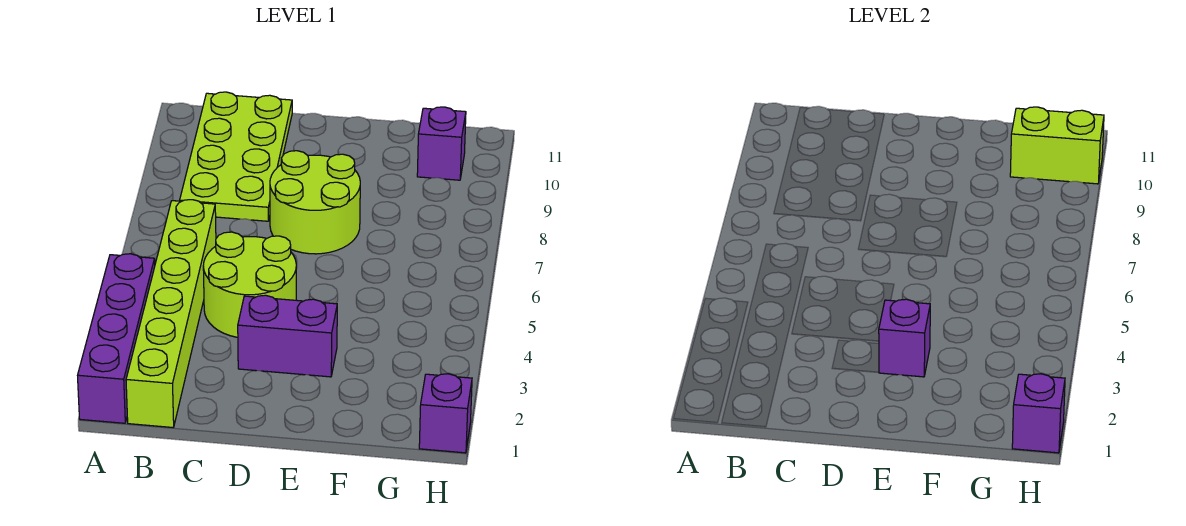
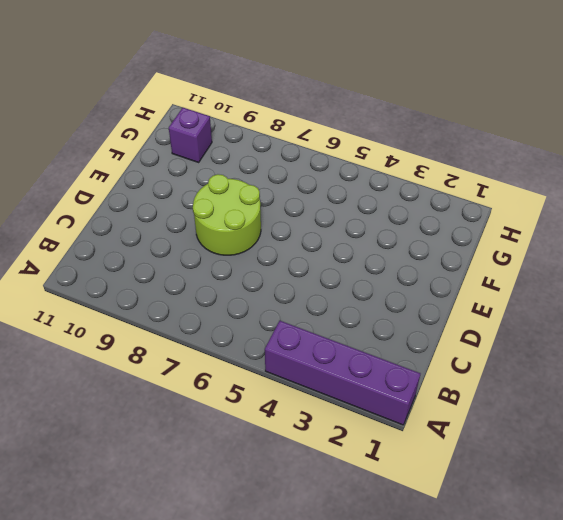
none -> lime 1x6 brick [126,200,216,427]
none -> lime 2x4 plate [180,92,292,221]

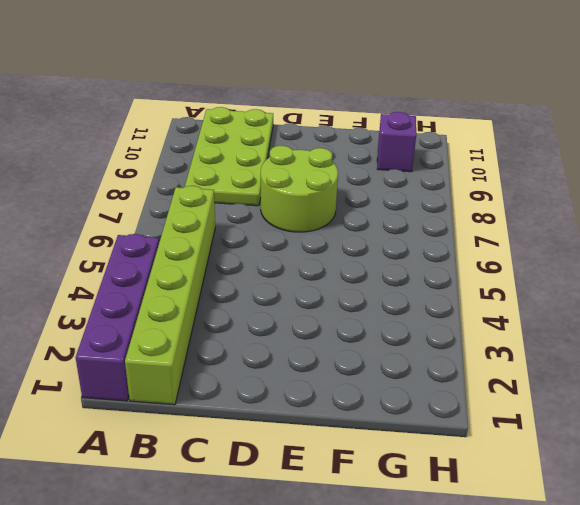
none -> lime 2x2 round brick [203,232,296,337]
none -> purple 1x2 brick [238,295,337,377]

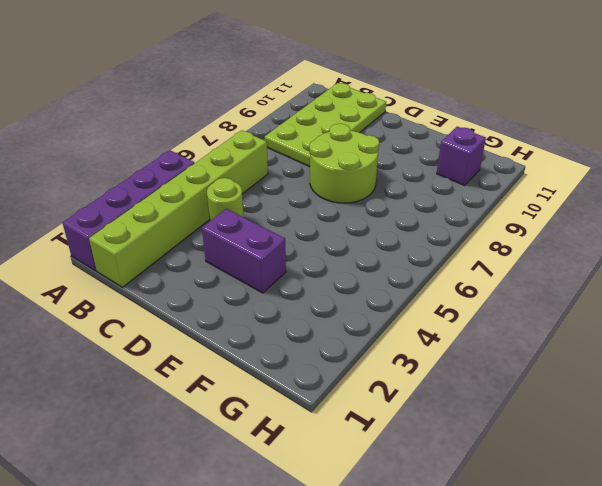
lime 1x1 round brick [207,178,244,221] -> lime 2x2 round brick [203,232,296,337]
none -> purple 1x1 brick [419,374,472,453]
none -> purple 1x1 brick [879,299,930,377]

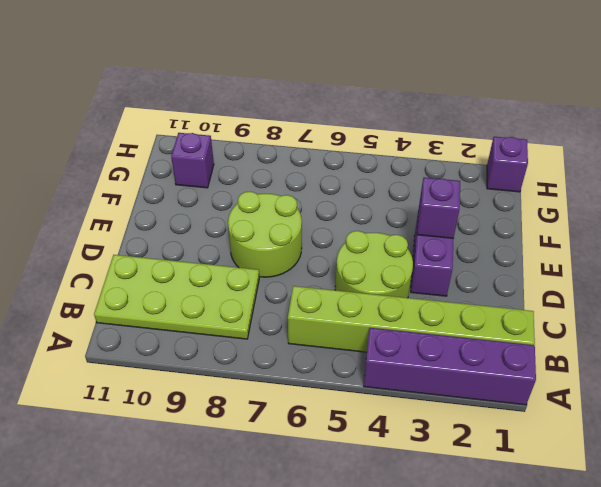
none -> lime 1x2 brick [1010,107,1104,184]
none -> purple 1x1 brick [1012,374,1065,453]

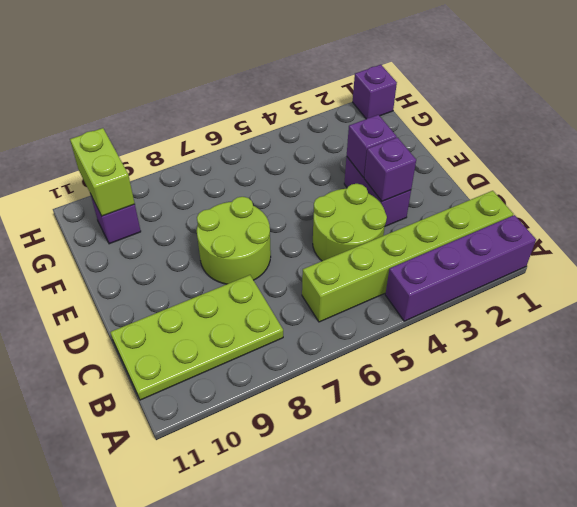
purple 1x1 brick [364,137,416,201] -> purple 1x1 brick moved to [1012,374,1065,453]

